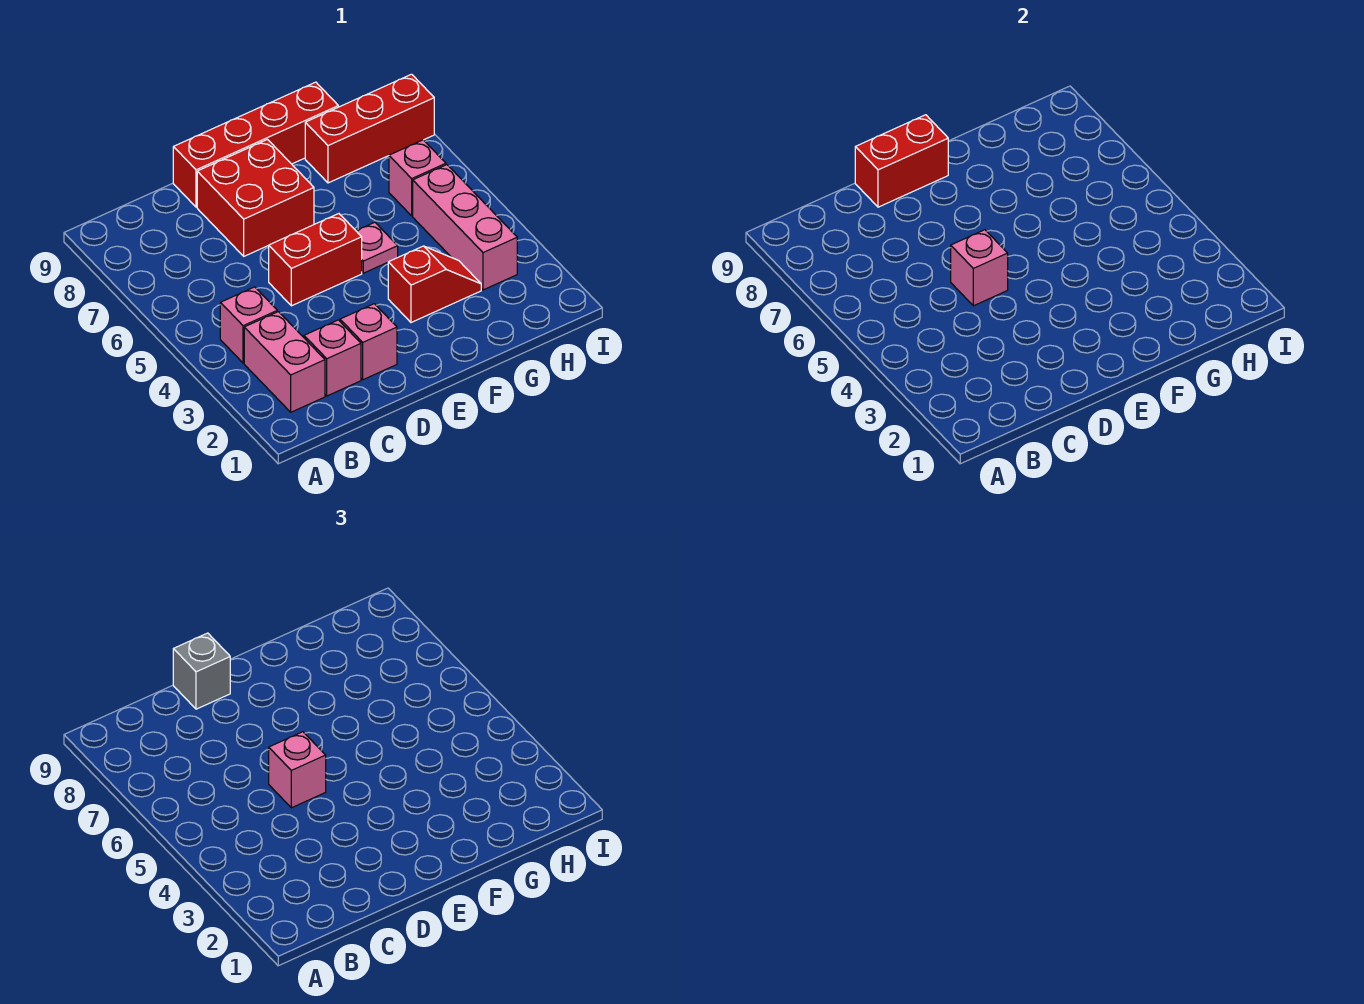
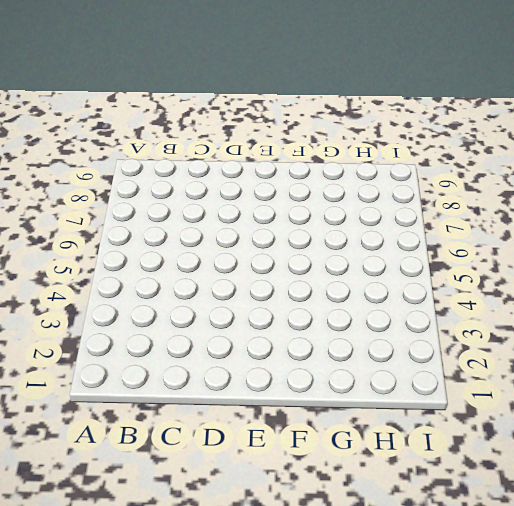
none -> pink 1x2 brick [244,312,325,412]
none -> pink 1x1 brick [220,287,277,363]
none -> pink 1x1 brick [304,320,361,396]

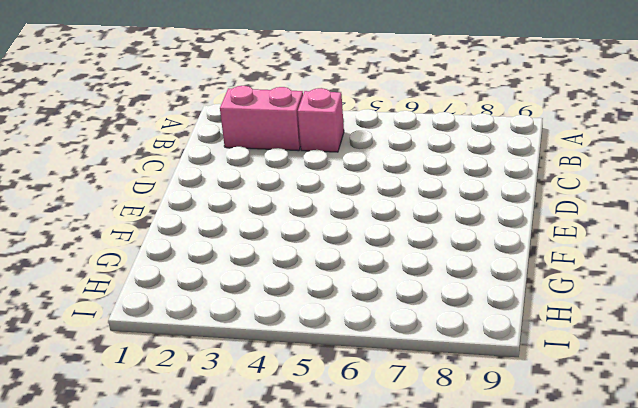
none -> pink 1x1 brick [304,320,361,396]
none -> pink 1x1 brick [340,304,397,380]
none -> red 1x2 brick [269,214,362,306]

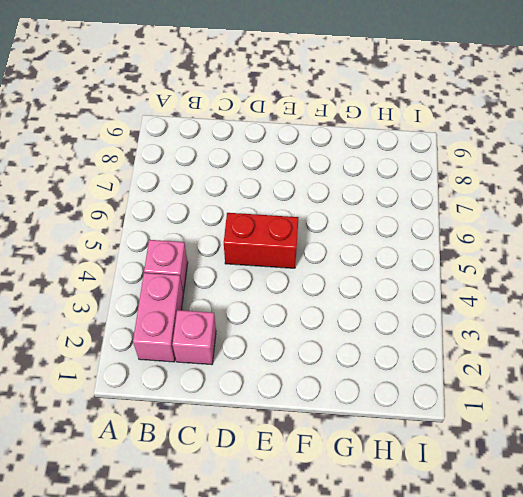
none -> pink 1x1 brick [340,304,397,380]
none -> red 2x2 brick [197,140,314,256]
none -> red 1x4 brick [173,82,338,207]

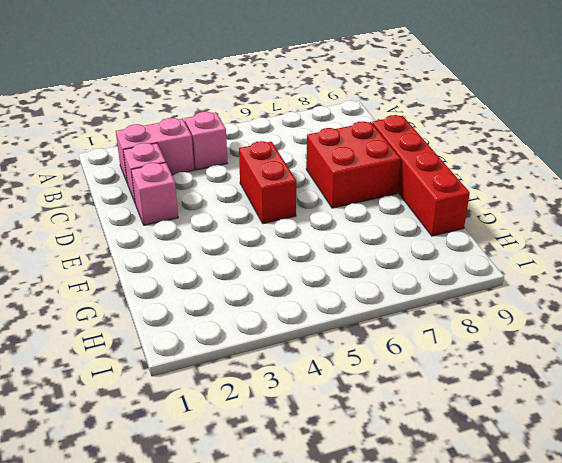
none -> red 1x2 slope [388,246,481,322]
none -> pink 1x1 plate [357,222,398,273]
none -> red 1x3 brick [305,74,434,183]

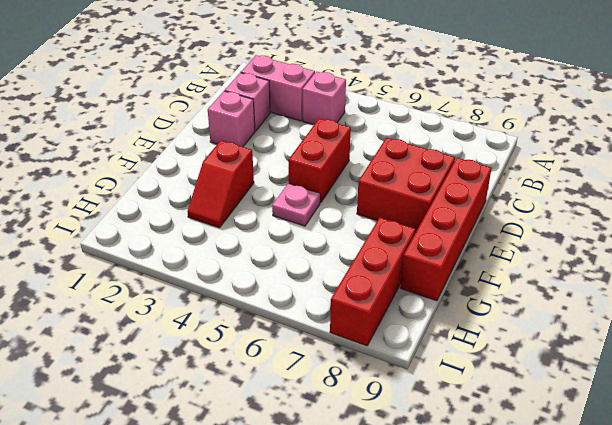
none -> pink 1x3 brick [413,165,517,290]
none -> pink 1x1 brick [389,140,446,216]
none -> pink 1x1 brick [951,230,1008,306]

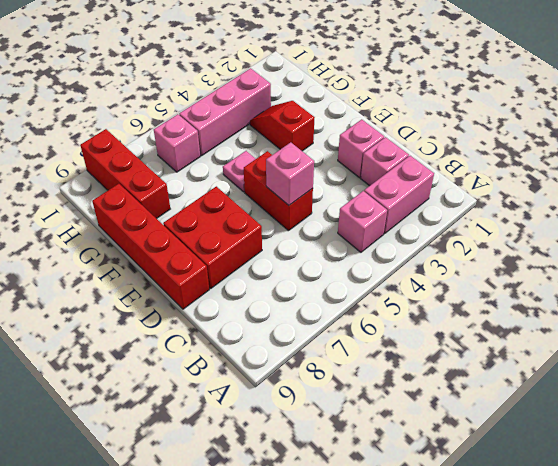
none -> red 1x2 brick [855,115,948,207]
none -> pink 1x1 brick [269,732,326,808]
none -> grey 1x1 brick [173,633,230,709]

